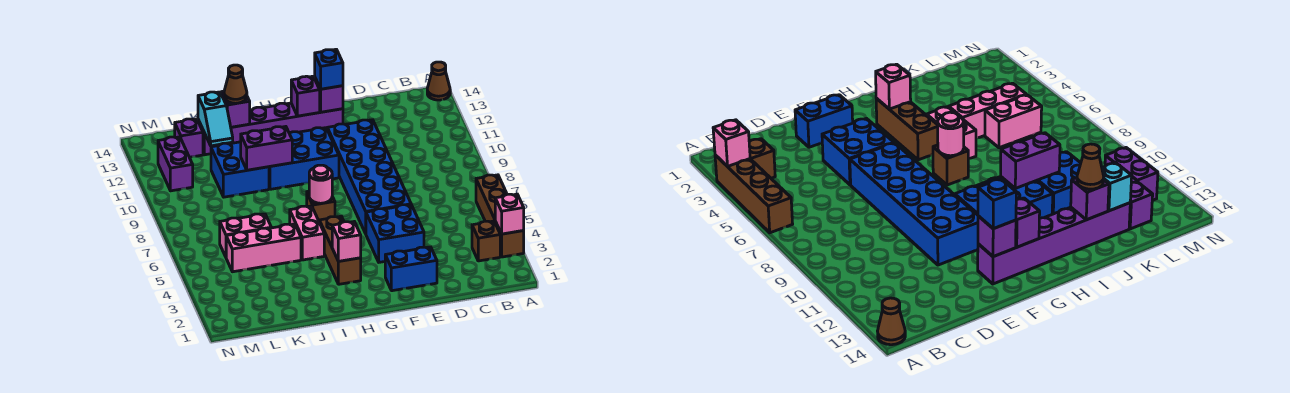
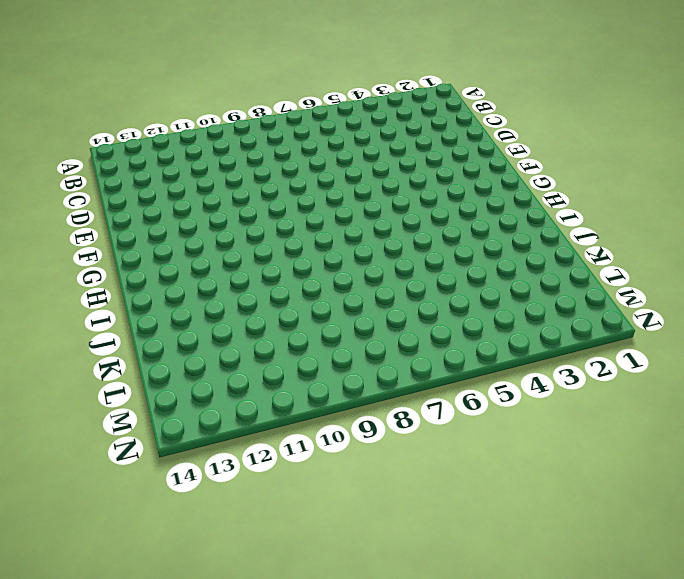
none -> brown 1x4 brick [476,175,524,257]
none -> brown 1x1 cone [427,62,450,100]
none -> brown 1x1 brick [472,221,500,261]

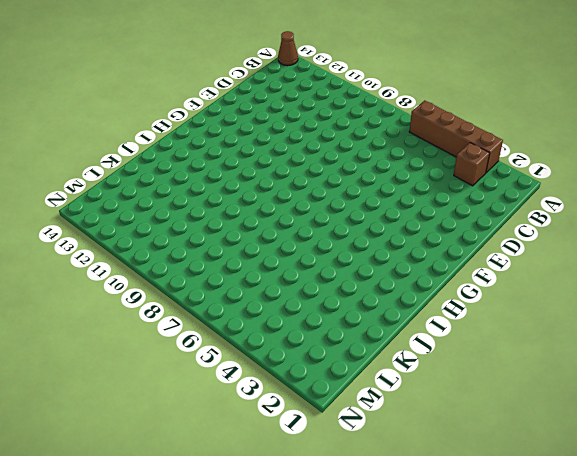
none -> blue 1x2 brick [385,247,437,291]
none -> blue 2x2 brick [366,205,424,262]
none -> blue 2x6 brick [327,120,411,233]

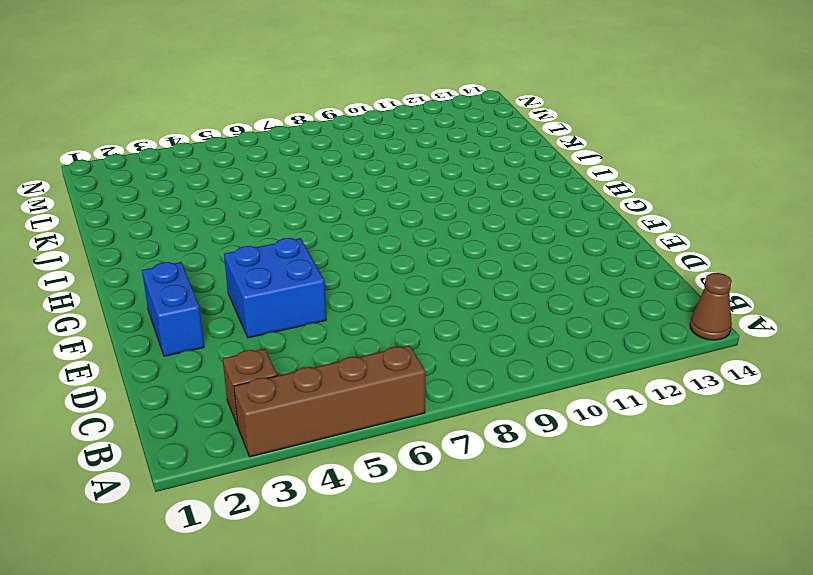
none -> blue 2x6 brick [327,120,411,233]
none -> purple 1x6 brick [198,103,343,155]
none -> blue 2x3 brick [269,128,339,189]

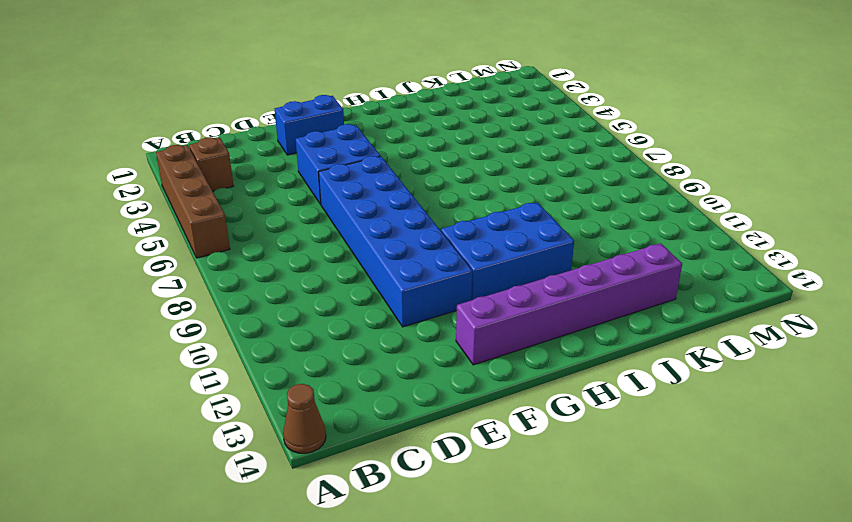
none -> brown 1x3 brick [319,216,361,284]
none -> brown 1x1 brick [307,191,335,221]
none -> pink 1x2 brick [290,206,324,260]

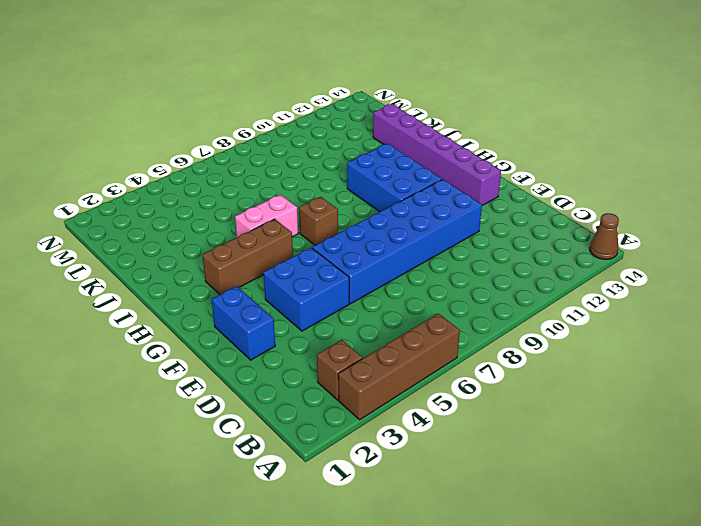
none -> pink 1x3 brick [226,224,301,272]
none -> blue 2x2 brick [211,142,269,197]
none -> pink 1x2 brick [220,214,271,257]

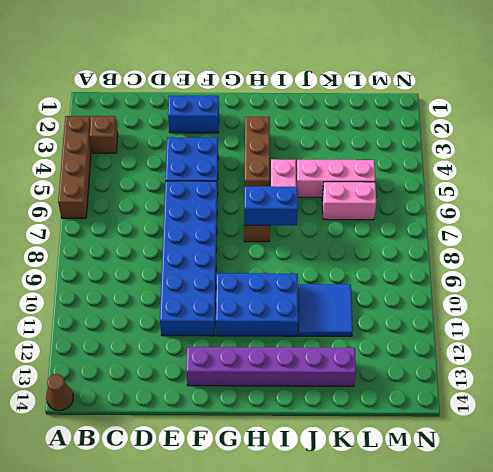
blue 1x2 brick [244,186,298,225] -> pink 1x1 round brick [309,165,332,203]
blue 2x2 tile [298,284,353,336] -> blue 2x2 brick [211,142,269,197]
none -> purple 1x1 brick [175,119,203,157]
none -> purple 1x2 brick [158,137,193,191]
none -> pink 1x1 brick [495,194,524,234]

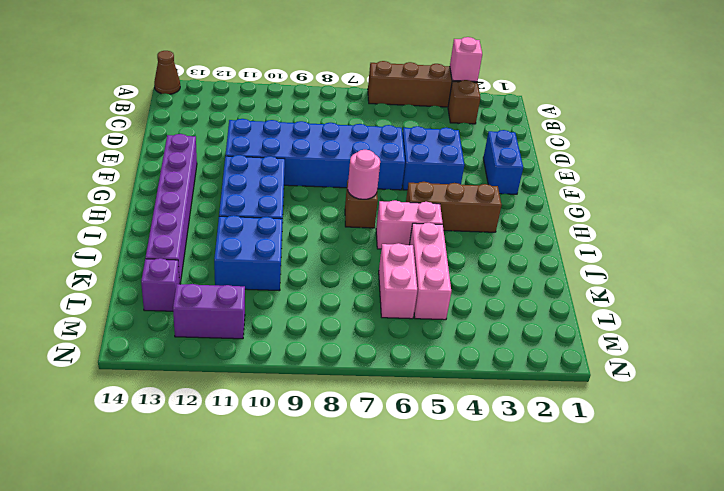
none -> purple 1x1 brick [315,78,343,112]
none -> purple 1x1 brick [291,76,320,116]
none -> pink 1x1 brick [332,222,361,261]

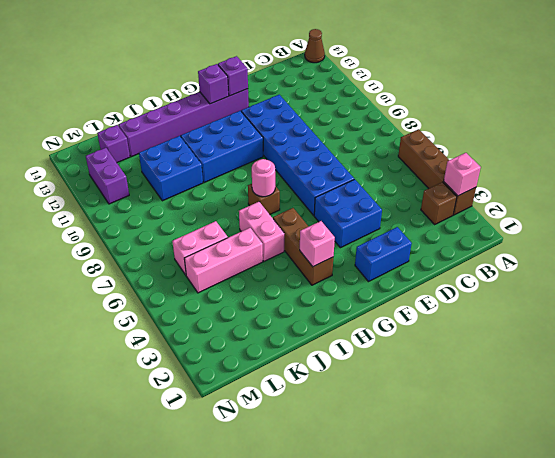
none -> purple 1x2 brick [241,127,292,170]
none -> purple 1x1 brick [221,91,250,127]
none -> cyan 1x2 slope [198,92,233,146]

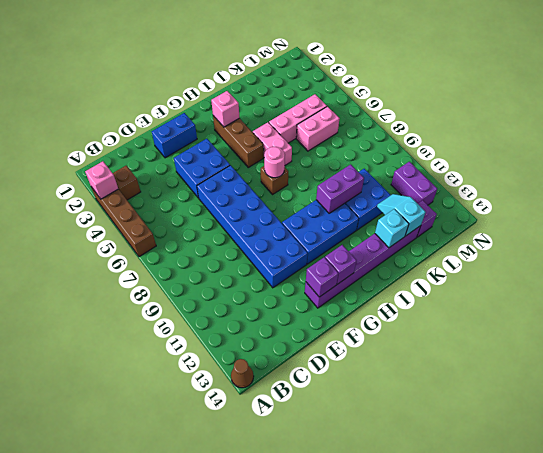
cyan 1x1 brick [375,209,409,248] -> purple 1x1 brick [221,91,250,127]
none -> blue 1x1 brick [315,49,343,89]
none -> brown 1x1 cone [224,65,247,103]

